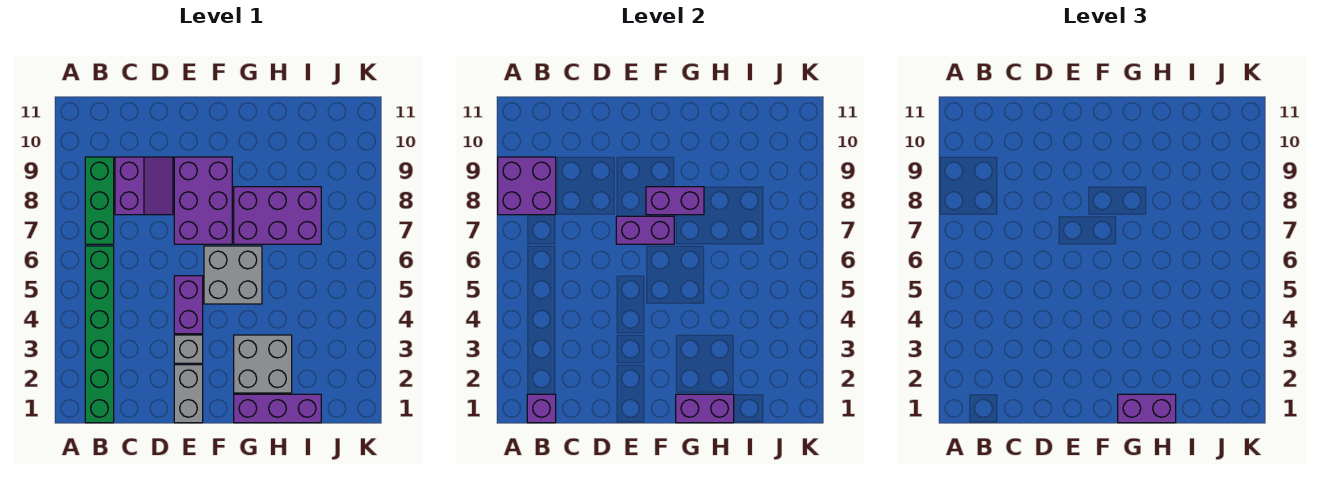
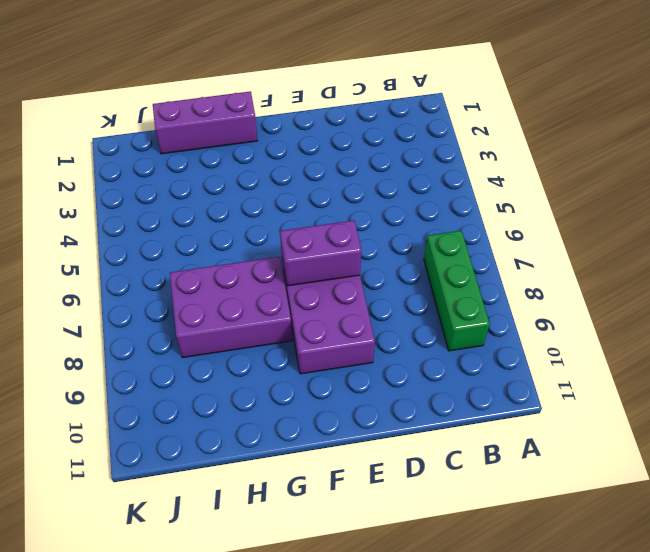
none -> green 1x6 brick [85,246,114,423]
none -> purple 2x2 slope [115,157,173,215]
none -> grey 1x2 brick [174,365,203,423]

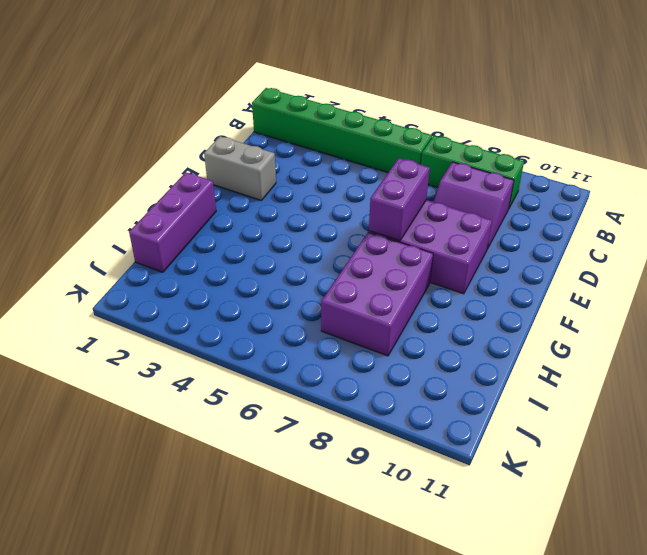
none -> grey 1x1 brick [174,335,203,363]
none -> purple 1x2 brick [174,276,203,334]
none -> grey 2x2 brick [204,246,262,304]

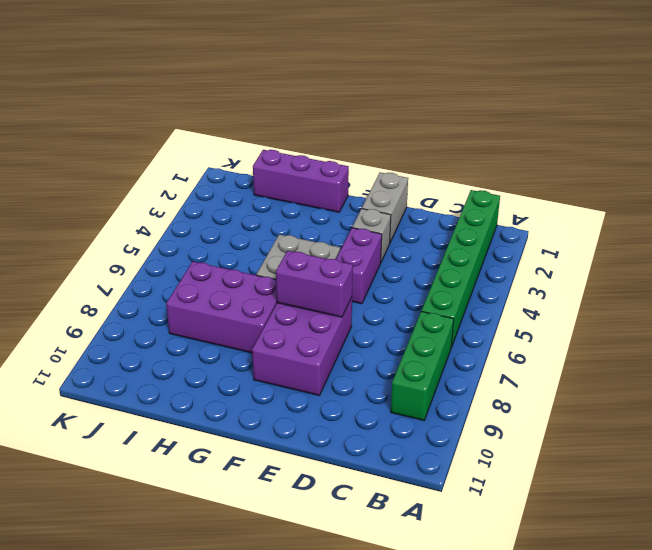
none -> purple 2x2 slope [115,157,173,215]
none -> grey 2x2 brick [234,335,292,393]
none -> purple 2x2 brick [498,157,556,215]

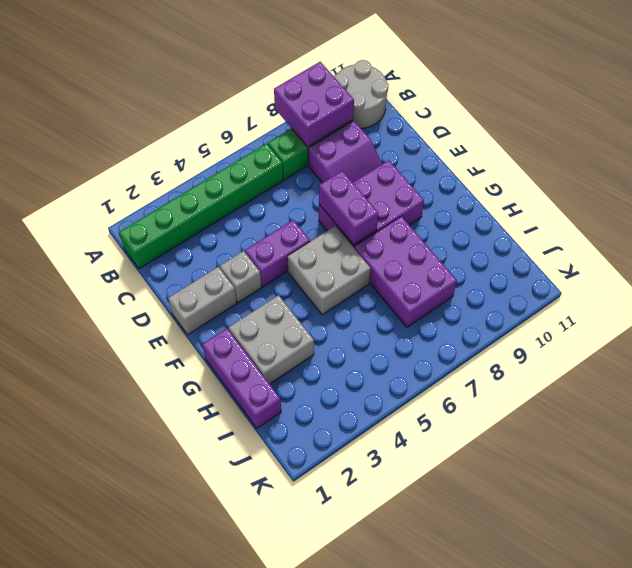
grey 2x2 round brick [334,60,388,129] -> none
none -> purple 1x1 brick [527,394,556,423]
none -> purple 1x2 brick [646,187,704,215]
none -> purple 1x2 brick [676,394,734,423]

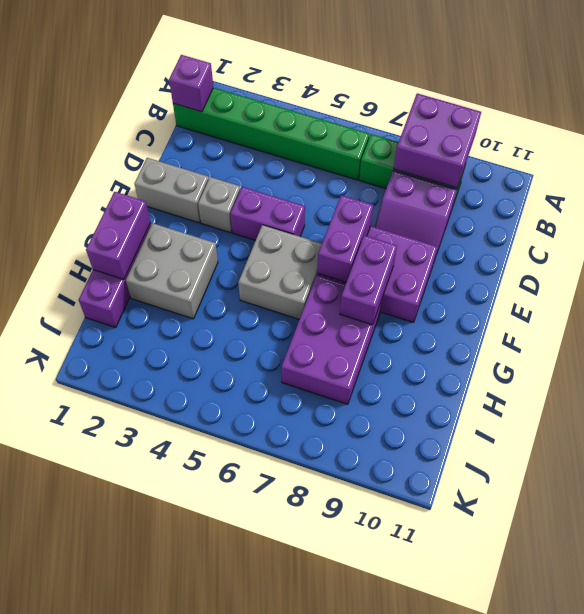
none -> purple 1x2 brick [1118,394,1176,423]

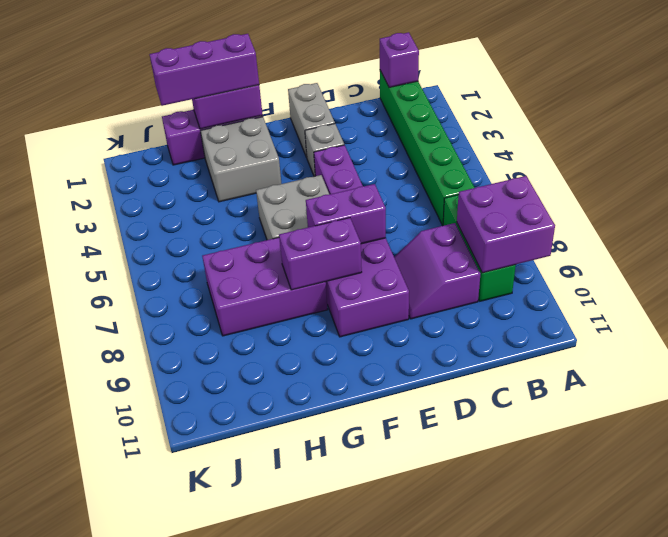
purple 1x3 brick [150,34,259,106] -> purple 1x2 brick [1118,394,1176,423]

